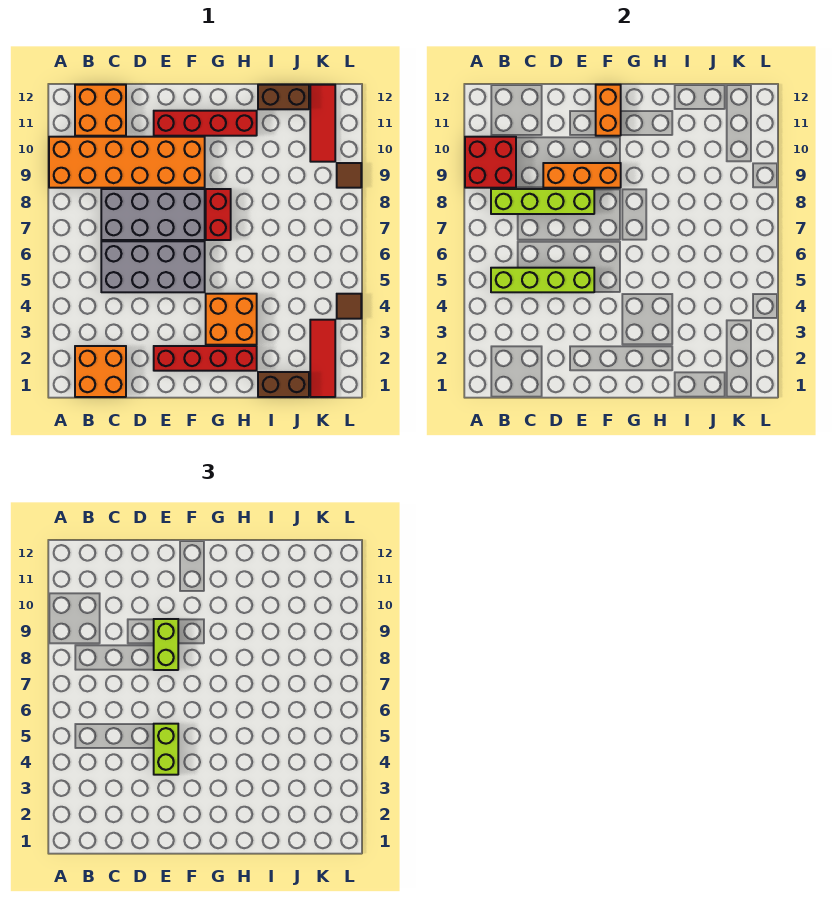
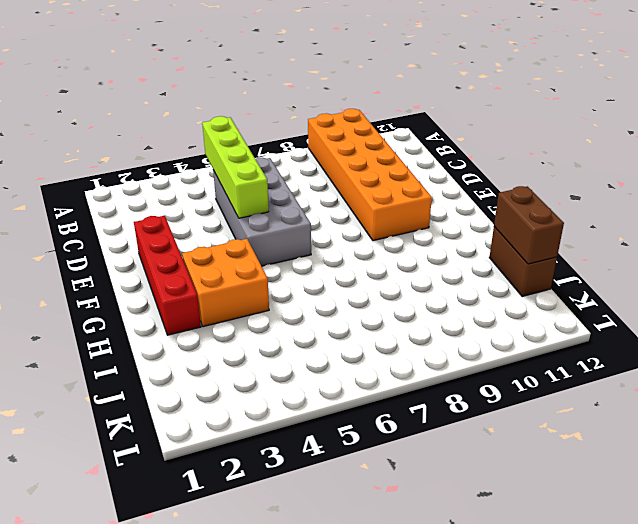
brown 1x2 brick [494,186,564,264] -> brown 1x2 brick moved to [258,372,309,397]
none -> orange 2x2 brick [75,346,126,397]
none -> orange 2x2 brick [75,85,126,136]
none -> grey 2x4 brick [101,189,205,240]

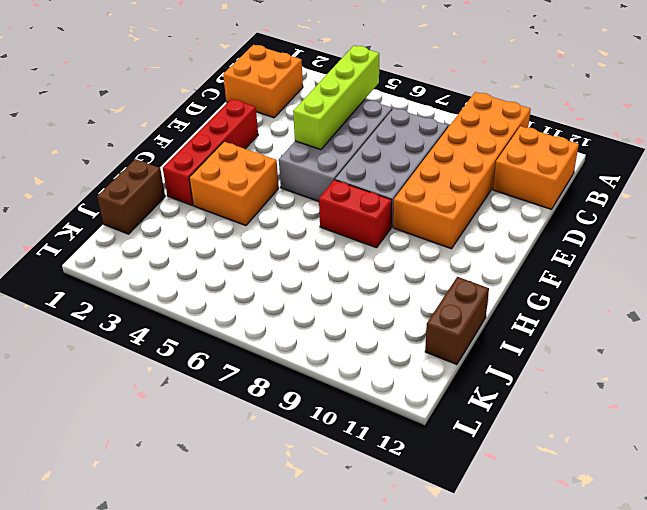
none -> red 1x4 brick [154,111,257,136]
none -> red 1x3 tile [310,320,335,397]
none -> red 1x3 tile [310,85,335,162]

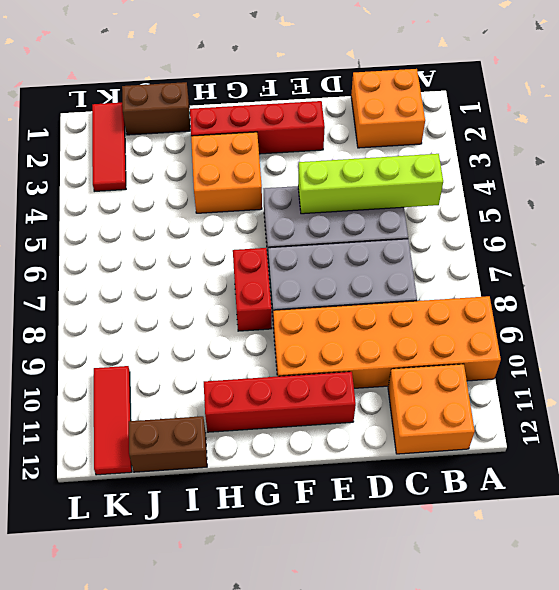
none -> brown 1x1 tile [337,294,361,319]
none -> brown 1x1 tile [337,163,361,188]
none -> red 2x2 brick [465,137,516,188]

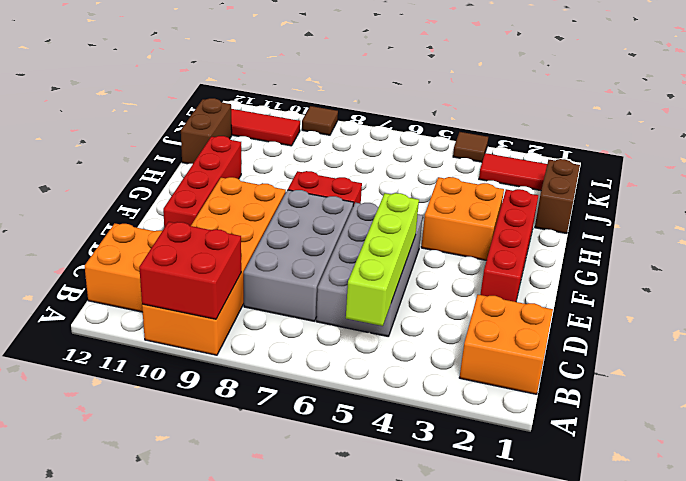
none -> lime 1x4 brick [491,189,594,214]
none -> orange 1x3 brick [543,163,621,188]
none -> orange 1x2 brick [596,85,621,136]

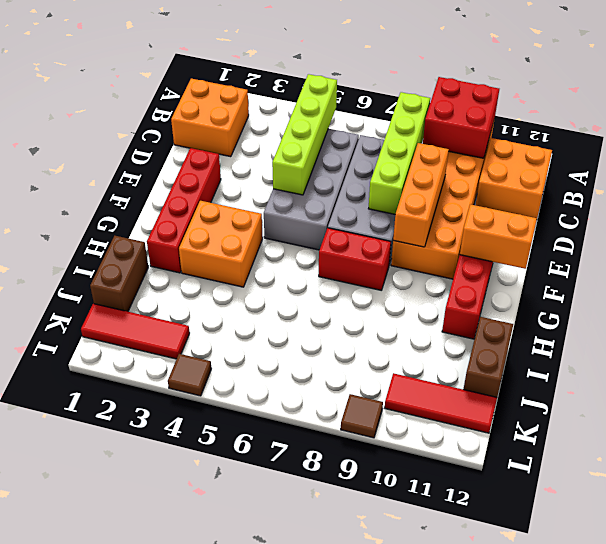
none -> lime 1x2 brick [154,724,178,775]
none -> lime 1x2 brick [154,619,178,670]

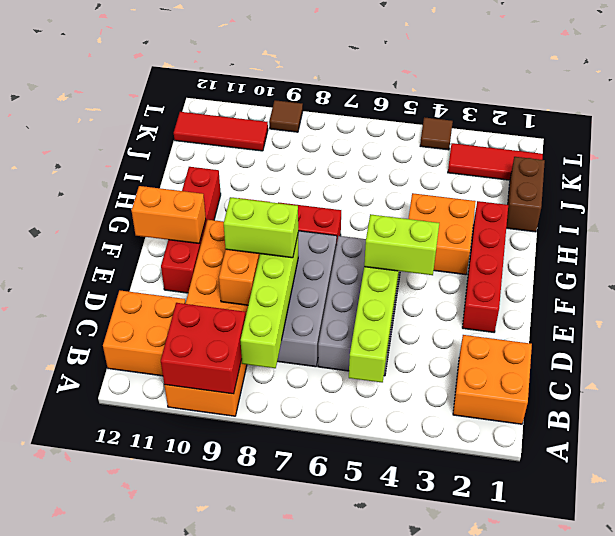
none -> brown 1x2 brick [258,85,309,109]

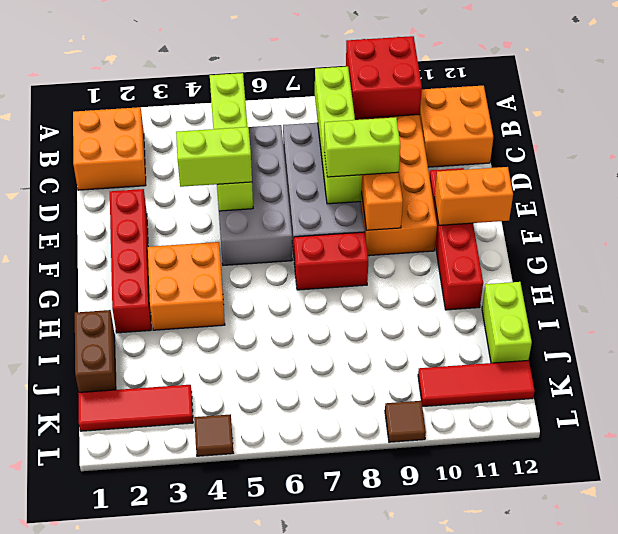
lime 1x2 brick [482,282,532,363] -> brown 1x2 brick [258,85,309,109]

